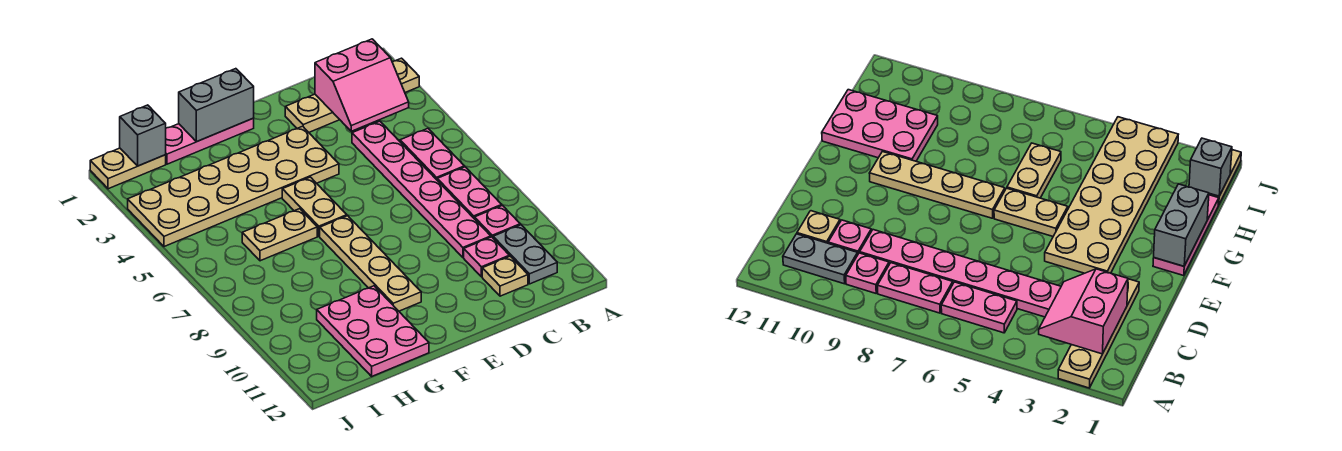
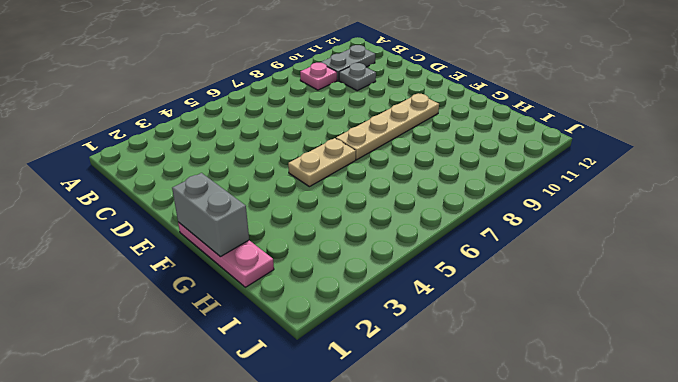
grey 1x1 plate [339,63,376,91] -> pink 1x1 plate [464,237,509,277]
none -> tan 1x4 plate [285,58,419,132]
none -> pink 1x2 plate [400,128,464,180]
none -> pink 1x2 plate [437,167,502,219]

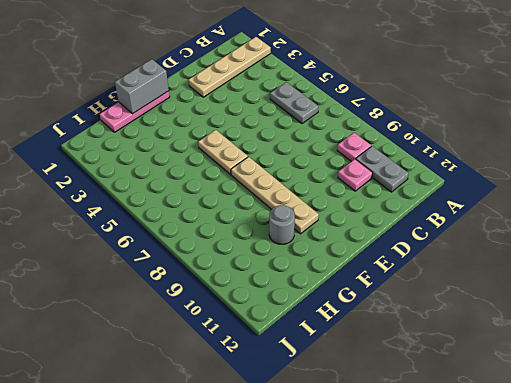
grey 1x2 plate [270,82,319,124] -> pink 1x2 plate [400,128,464,180]
grey 1x1 round brick [269,205,295,244] -> pink 2x3 plate [317,286,429,376]
none -> pink 1x2 plate [437,167,502,219]
none -> pink 1x6 plate [352,121,491,258]
none -> tan 1x1 plate [482,256,528,296]

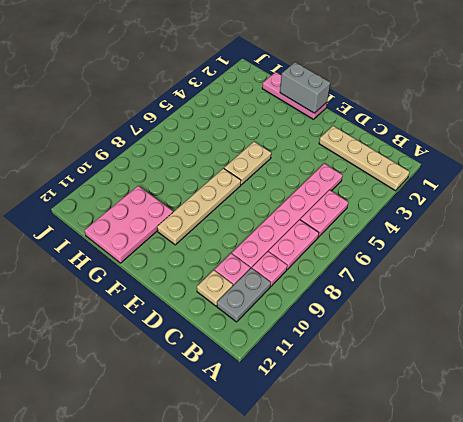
none -> tan 2x6 plate [128,126,339,247]
none -> tan 1x2 plate [242,209,317,261]
none -> tan 1x2 plate [90,148,166,189]

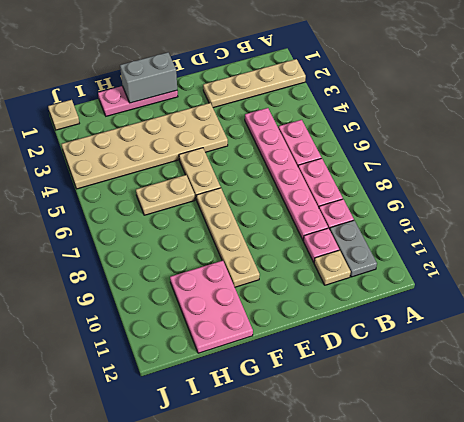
tan 1x1 plate [48,100,79,130] -> tan 1x2 plate [90,148,166,189]
none -> pink 2x2 slope [315,39,409,131]
none -> grey 1x1 brick [120,105,166,166]

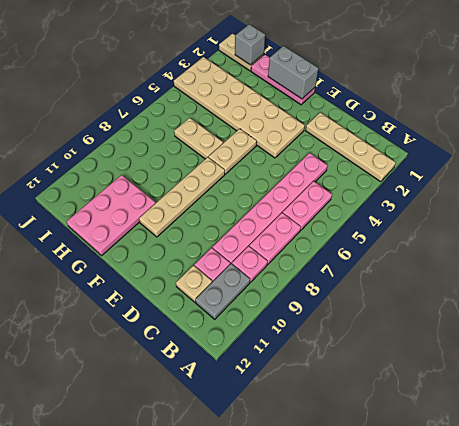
none -> pink 2x2 slope [315,39,409,131]

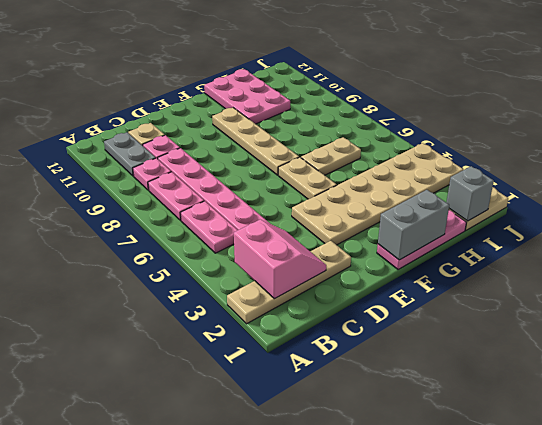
pink 2x2 slope [234,220,326,299] -> pink 2x2 slope turned to [315,39,409,131]

